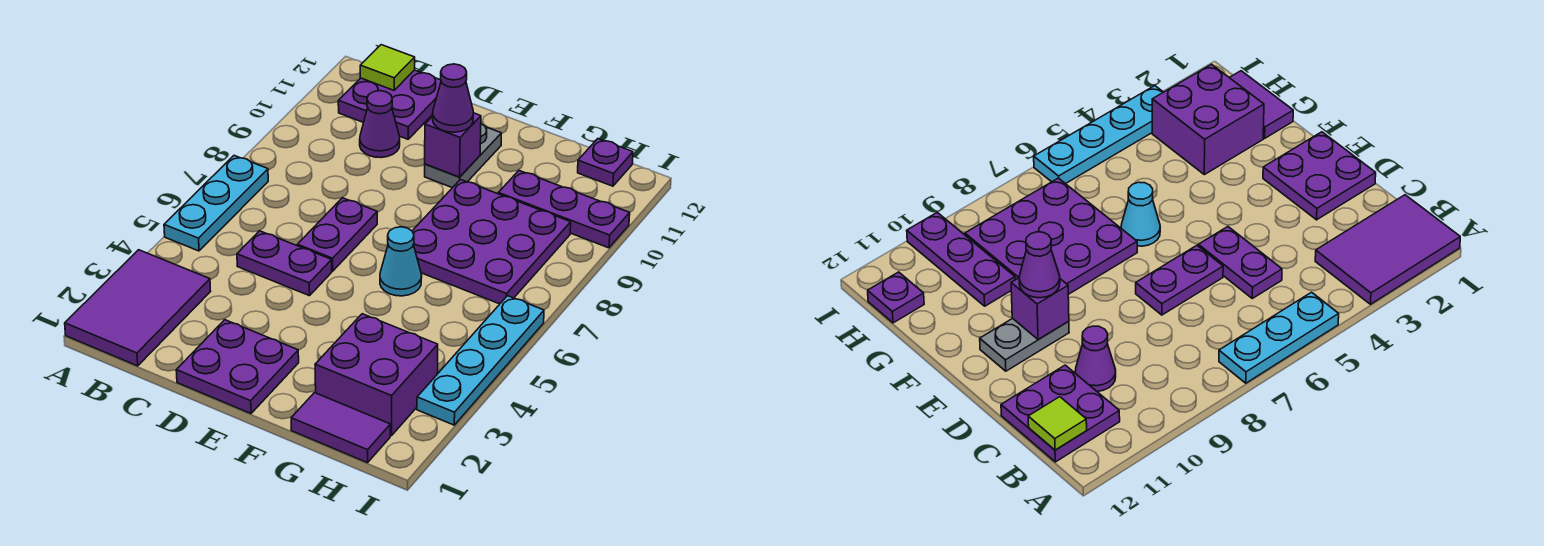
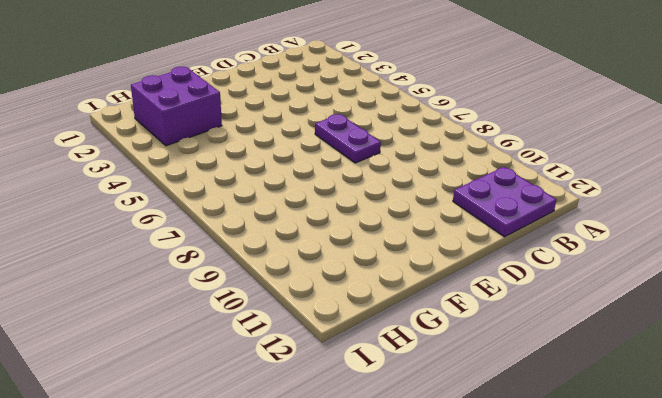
none -> purple 2x3 tile [65,250,211,366]
none -> cyan 1x3 plate [164,156,268,251]
none -> purple 1x2 plate [237,231,332,296]

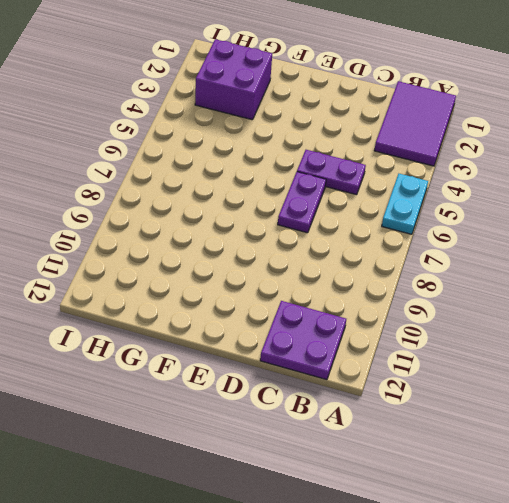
cyan 1x2 plate [382,174,428,234] -> cyan 1x3 plate [164,156,268,251]
none -> purple 1x1 cone [360,91,400,158]
none -> purple 2x2 plate [176,320,299,414]
none -> grey 1x2 plate [425,124,501,188]

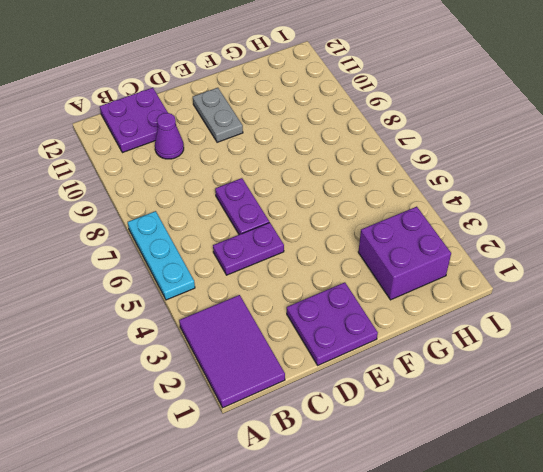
none -> cyan 1x1 cone [380,227,422,296]
none -> purple 3x3 plate [413,180,571,304]
none -> purple 1x2 tile [291,393,390,463]

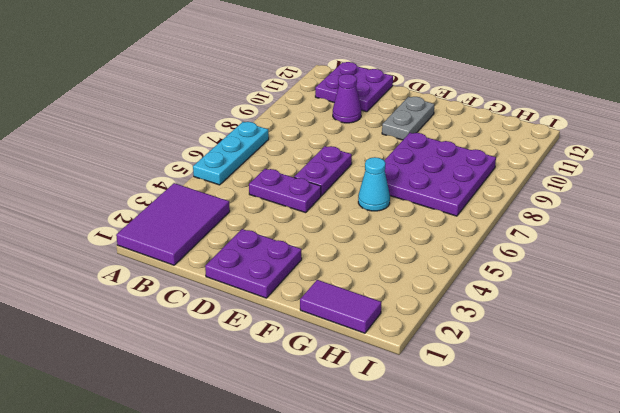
none -> purple 2x2 brick [315,314,438,436]
none -> purple 1x3 plate [498,171,630,248]
none -> purple 1x1 plate [578,139,633,186]

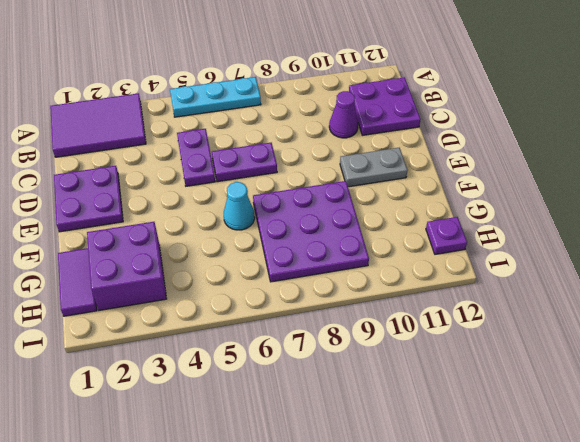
none -> purple 1x3 plate [498,171,630,248]
none -> cyan 1x4 plate [417,296,544,425]
none -> lime 1x1 tile [360,45,415,90]

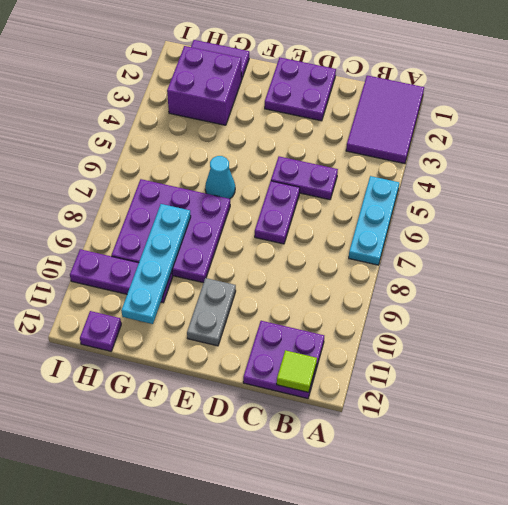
cyan 1x4 plate [121,204,191,324] -> cyan 1x4 plate moved to [417,296,544,425]
none -> purple 1x1 cone [360,91,400,158]
none -> purple 1x1 brick [425,113,481,177]
none -> purple 1x1 cone [433,64,473,132]

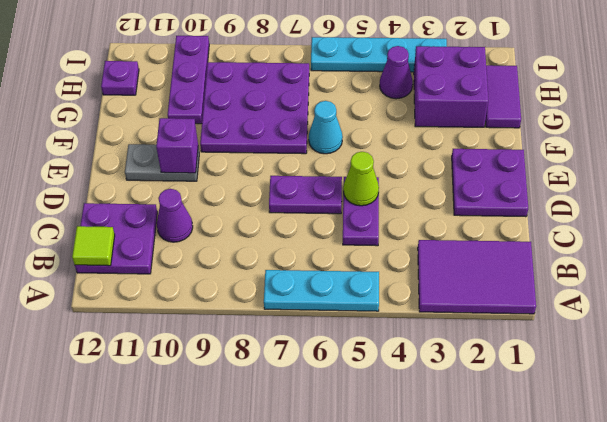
lime 1x1 cone [343,152,379,206] -> none
purple 1x1 cone [380,46,413,99] -> purple 1x1 cone moved to [433,64,473,132]

